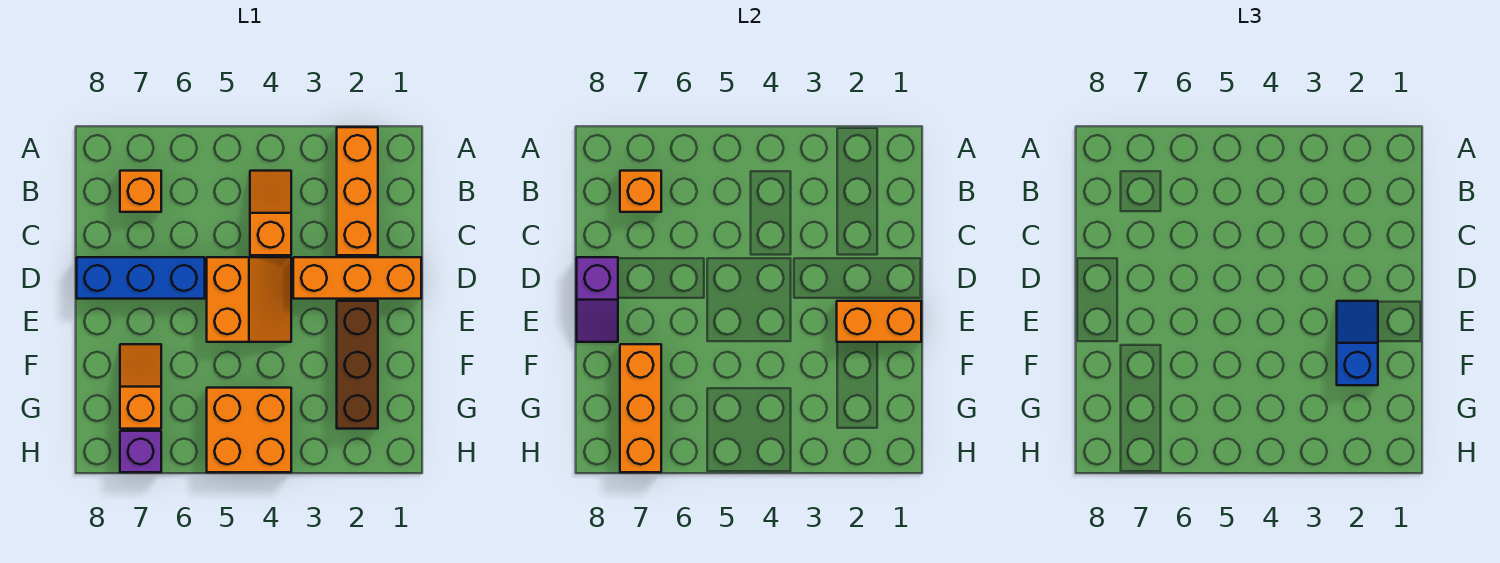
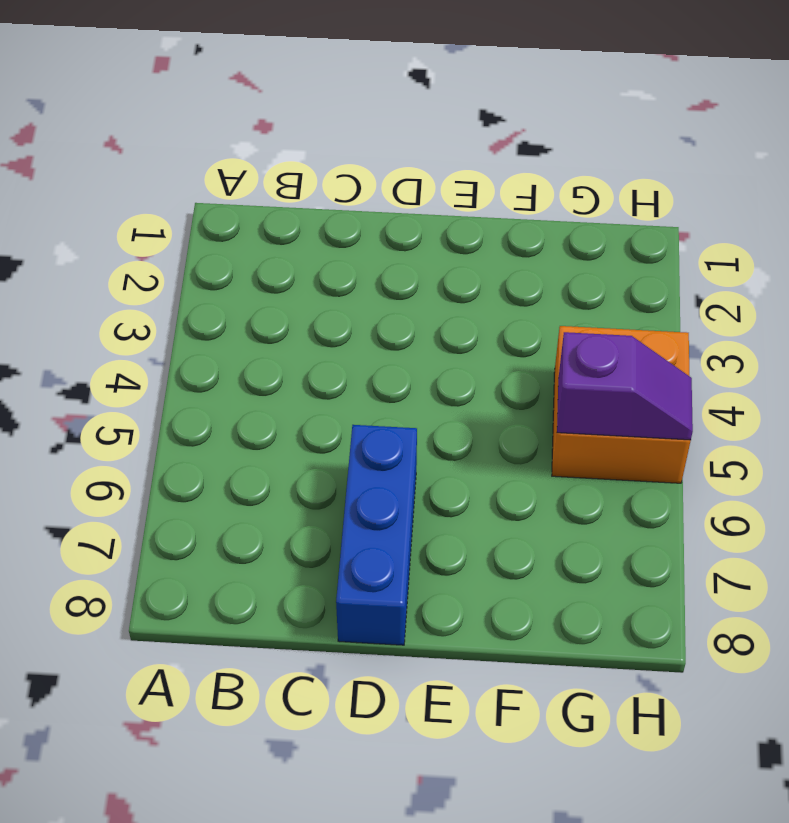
purple 1x2 slope [557,332,693,440] -> purple 1x2 slope moved to [577,257,618,342]
none -> orange 1x3 brick [337,127,378,255]
none -> orange 1x2 slope [250,171,291,255]
none -> orange 1x1 brick [120,171,161,212]

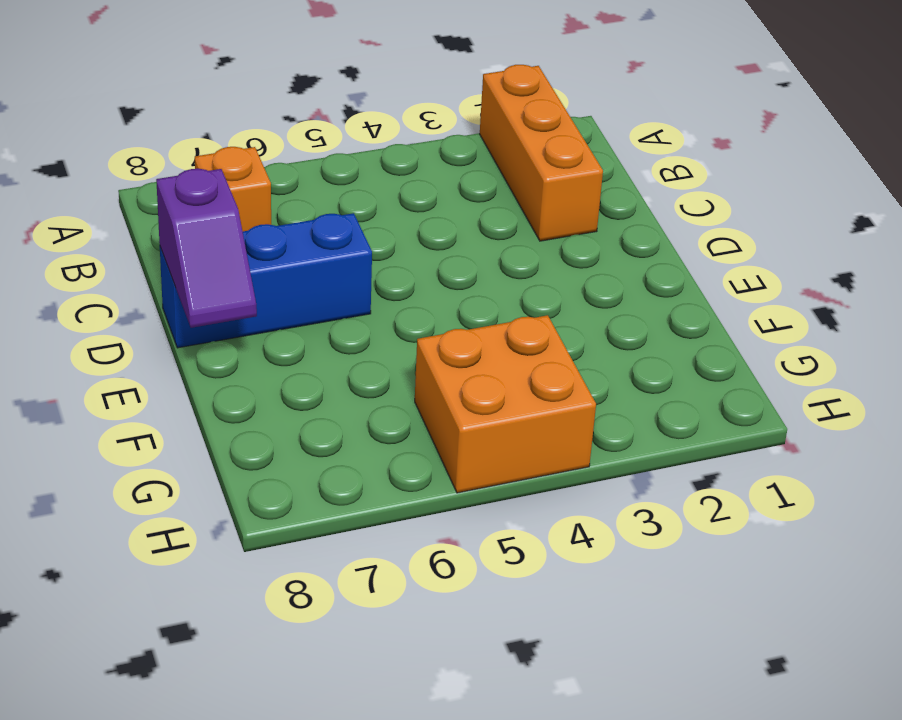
none -> orange 1x2 slope [250,171,291,255]
none -> orange 1x3 brick [293,257,421,299]
none -> orange 2x2 slope [207,257,291,342]

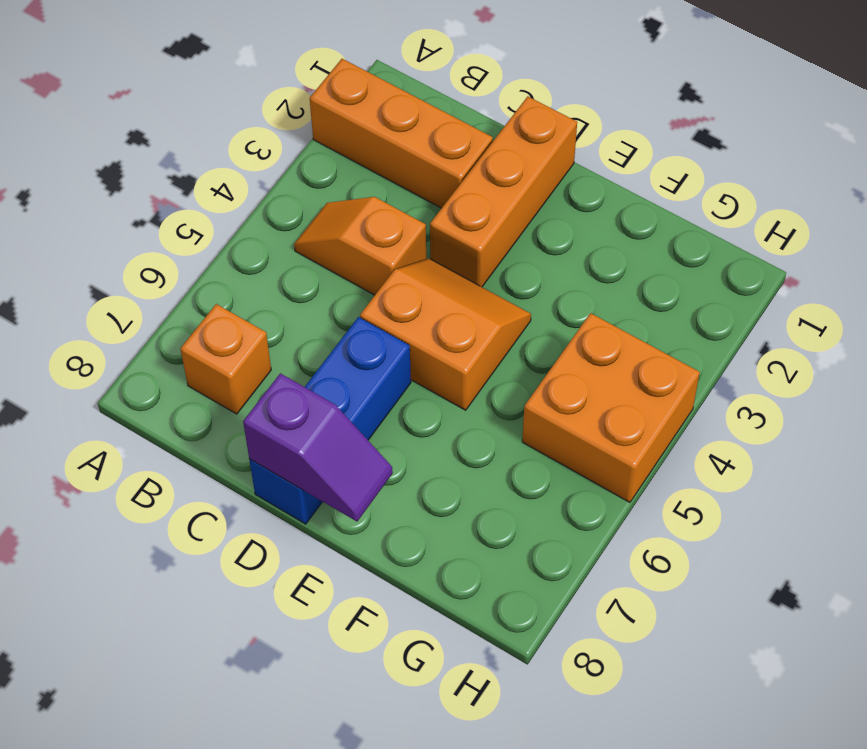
none -> brown 1x3 brick [337,301,378,429]
none -> orange 1x2 slope [120,344,161,429]
none -> purple 1x1 brick [120,431,161,472]

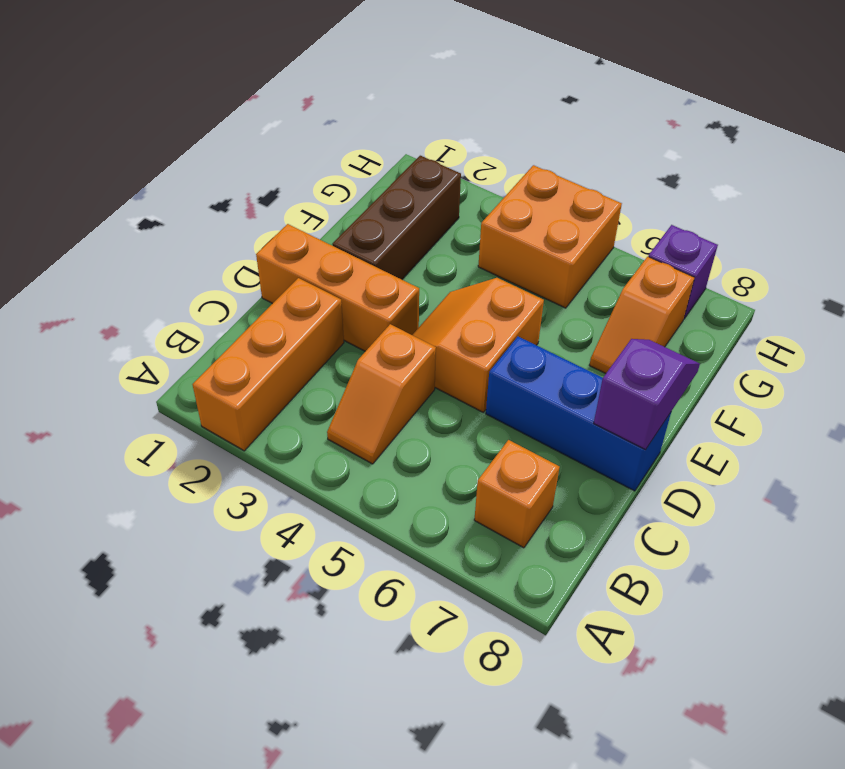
none -> orange 1x1 brick [620,171,661,212]
none -> orange 1x2 brick [837,301,921,342]
none -> orange 1x3 brick [620,344,661,472]

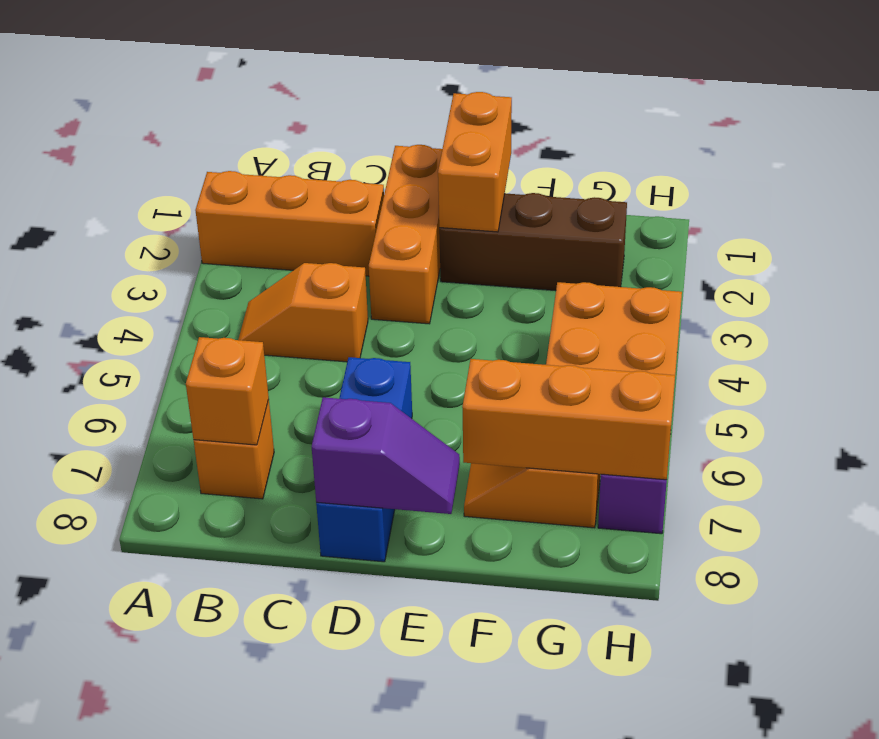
none -> orange 2x2 slope [207,257,291,342]
none -> blue 1x2 slope [1337,301,1378,385]

